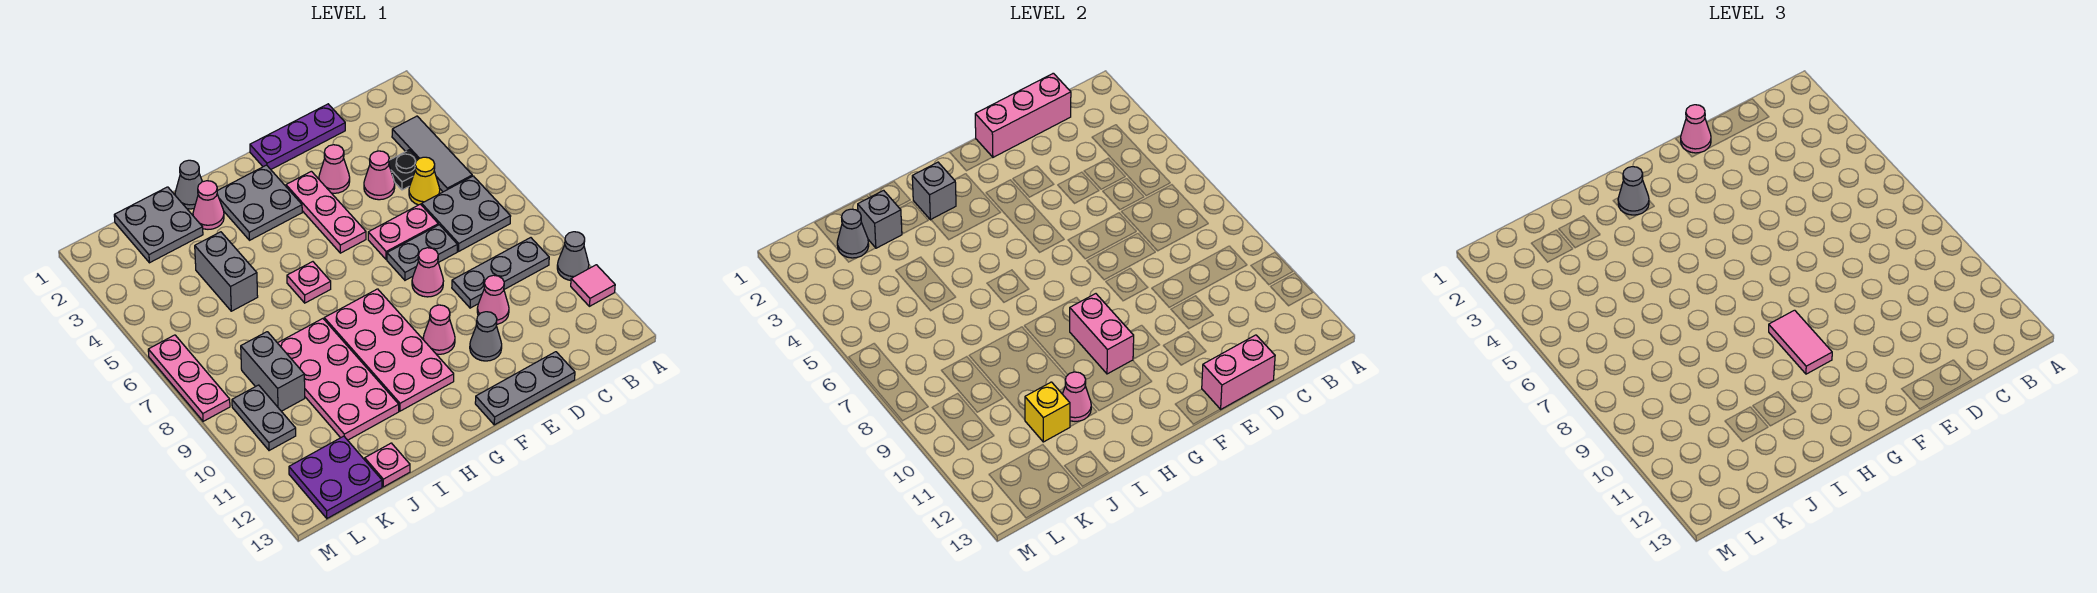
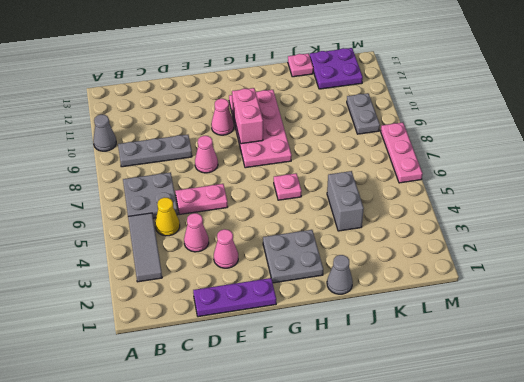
none -> pink 1x1 tile [571,265,615,306]
none -> black 1x1 plate [389,150,418,190]
none -> grey 1x2 plate [387,225,457,280]
none -> pink 1x1 cone [477,275,509,324]

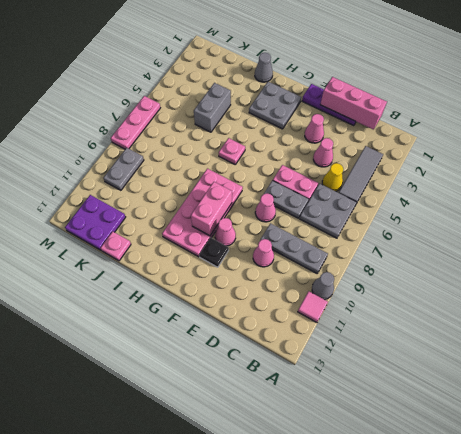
black 1x1 plate [199,238,229,267] -> black 1x1 plate moved to [389,150,418,190]
none -> grey 1x3 plate [475,352,575,425]
none -> grey 1x1 cone [470,312,502,361]
none -> pink 1x3 plate [286,171,366,253]
none -> pink 1x1 cone [193,181,224,229]

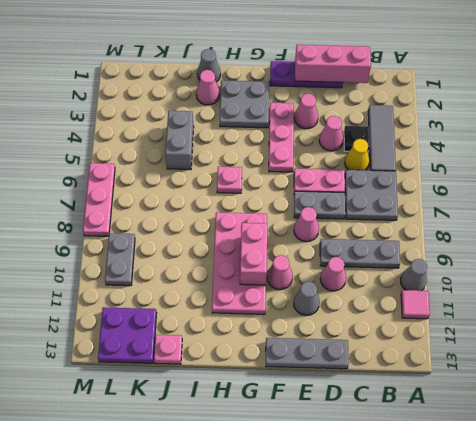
none -> pink 2x4 plate [278,319,399,440]
none -> grey 2x2 plate [114,187,203,263]
none -> grey 1x2 brick [241,332,305,411]
none -> pink 1x2 brick [1202,335,1275,409]

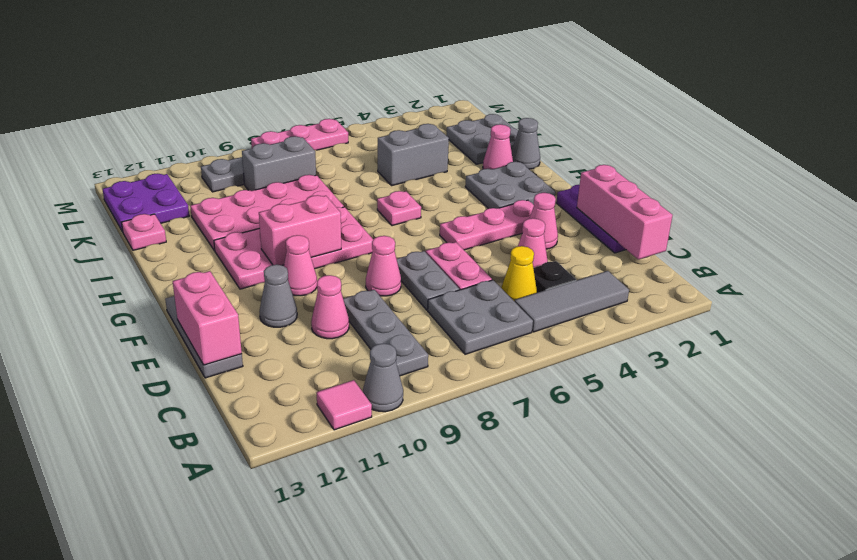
none -> grey 1x1 brick [912,162,956,220]
none -> pink 1x1 cone [1063,372,1091,421]
none -> grey 1x1 brick [858,190,902,248]
none -> yellow 1x1 brick [1025,382,1070,442]

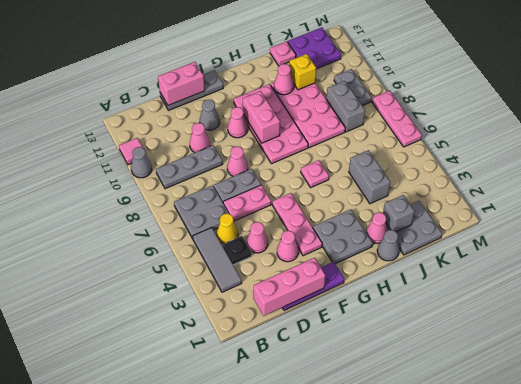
none -> grey 1x1 brick [912,162,956,220]
none -> grey 1x1 cone [837,209,869,258]
none -> pink 1x1 cone [1681,105,1711,153]
none -> pink 1x2 tile [1769,310,1832,374]

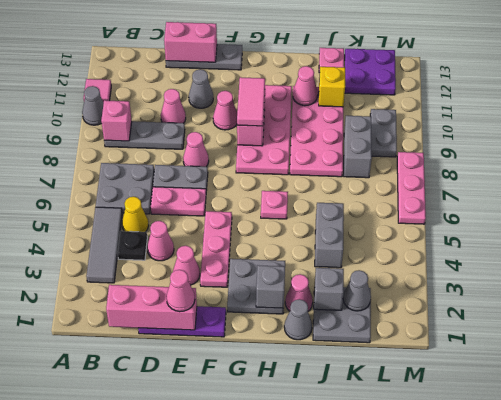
pink 1x1 brick [101,100,132,141] -> none
none -> grey 1x1 cone [1618,167,1649,215]

